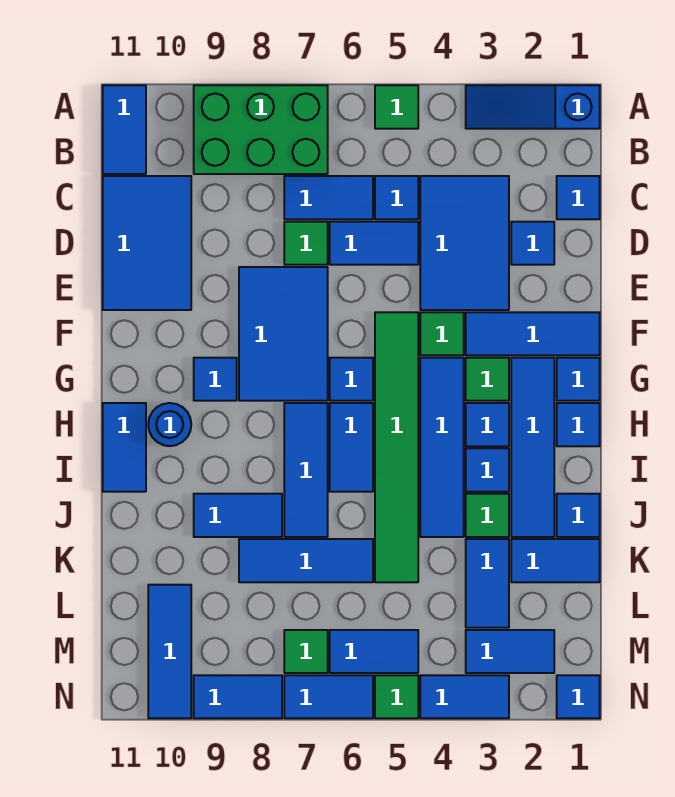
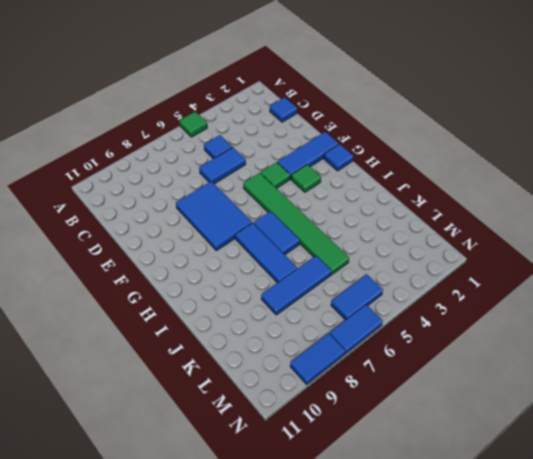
none -> blue 1x3 slope [466,85,600,129]
none -> green 2x3 brick [194,85,328,174]
none -> blue 1x2 tile [103,85,146,174]
none -> blue 2x3 tile [420,176,509,310]

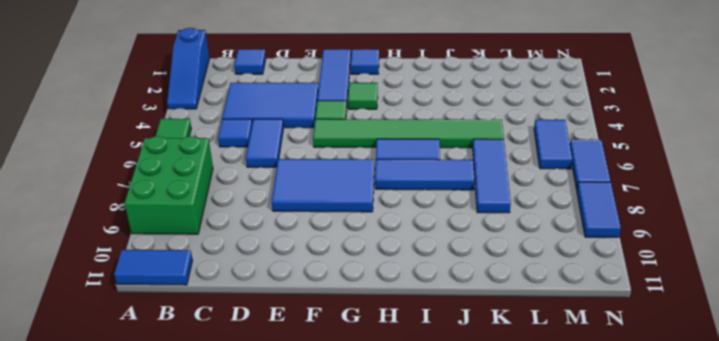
none -> blue 1x2 tile [284,176,373,219]
none -> blue 2x3 tile [103,176,191,310]
none -> blue 1x1 tile [511,222,554,265]
none -> green 1x1 tile [284,222,328,265]

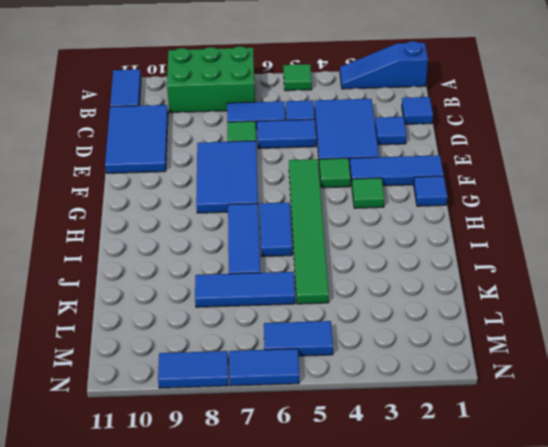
none -> blue 1x4 tile [511,358,554,537]
none -> blue 1x4 tile [420,358,464,537]
none -> blue 1x1 tile [330,358,373,401]
none -> blue 1x1 tile [194,358,237,401]

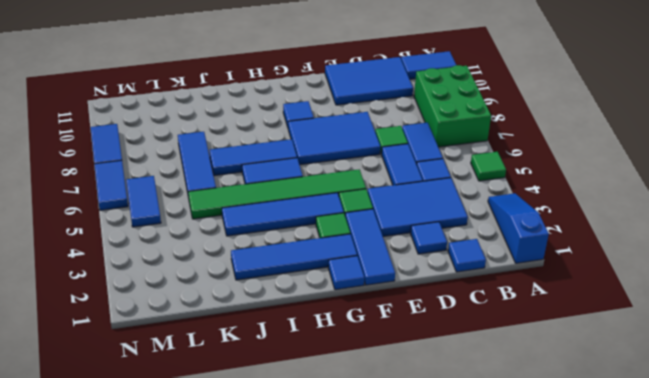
none -> blue 1x1 tile [330,358,373,401]
none -> blue 1x1 tile [557,403,600,446]
none -> blue 1x1 tile [466,403,509,446]
none -> blue 1x1 round brick [148,403,191,446]

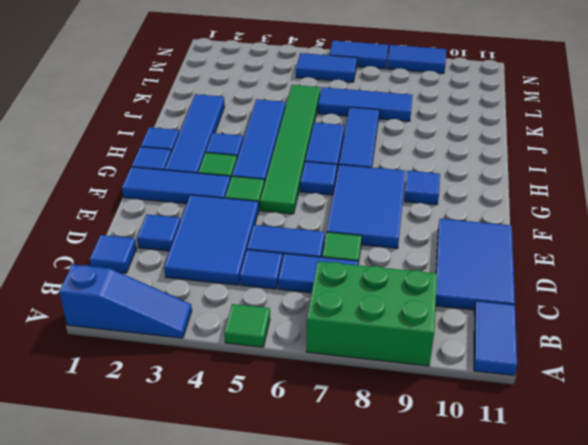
none -> blue 1x1 round brick [148,403,191,446]
none -> blue 1x2 tile [103,403,146,492]
none -> blue 1x1 tile [466,448,509,492]
none -> blue 1x1 tile [557,494,600,537]

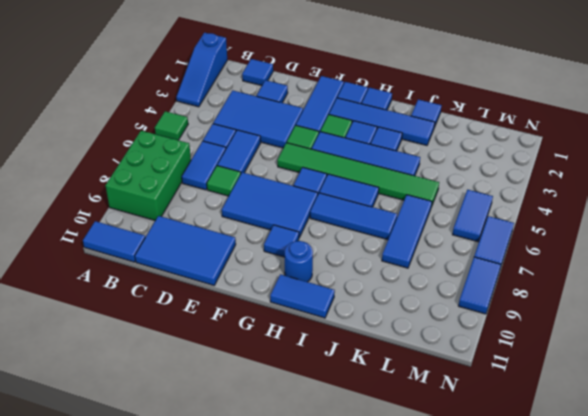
none -> green 1x1 tile [466,494,509,537]
none -> blue 1x2 tile [194,494,282,537]
none -> blue 1x2 tile [511,539,600,582]
none -> blue 1x2 tile [466,539,509,628]

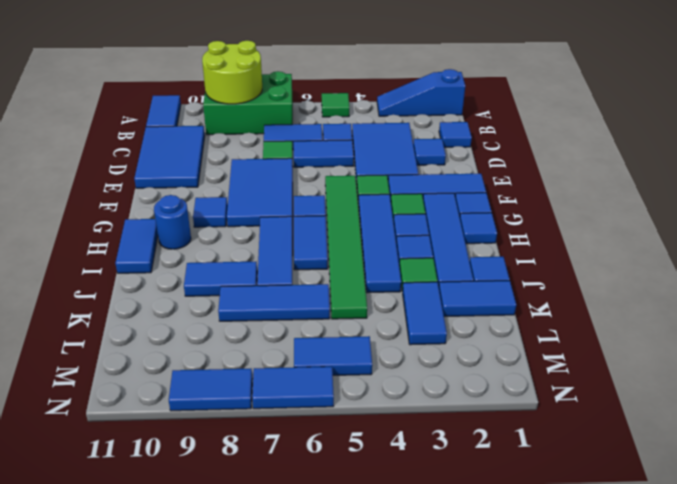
lime 2x2 round brick [202,41,262,104] -> none
none -> blue 1x3 tile [148,585,191,718]
none -> blue 1x2 tile [466,630,554,673]
none -> green 1x1 tile [284,630,328,673]
none -> blue 1x1 tile [557,675,600,718]

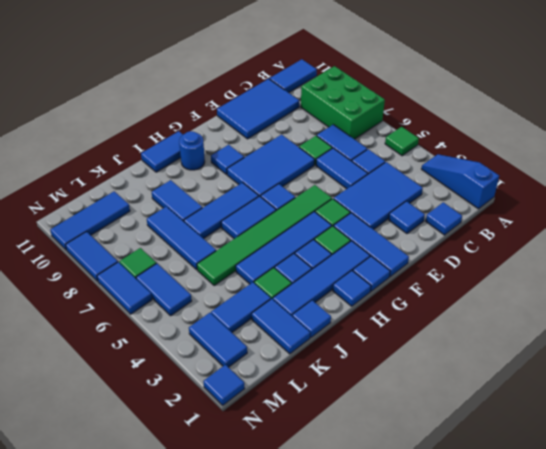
none -> blue 1x2 tile [420,675,509,718]
none -> green 1x1 tile [375,675,418,718]

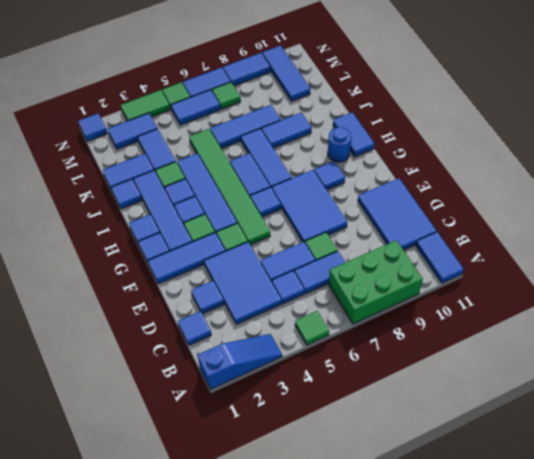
green 1x2 tile [121,90,170,121] -> blue 1x2 tile [420,675,509,718]

